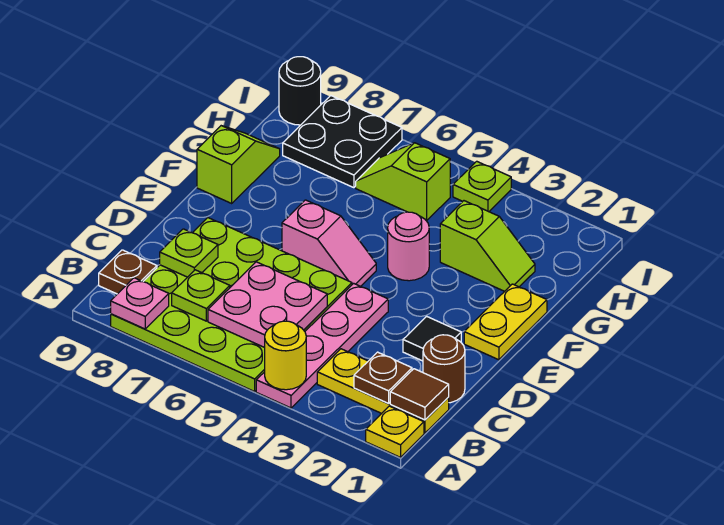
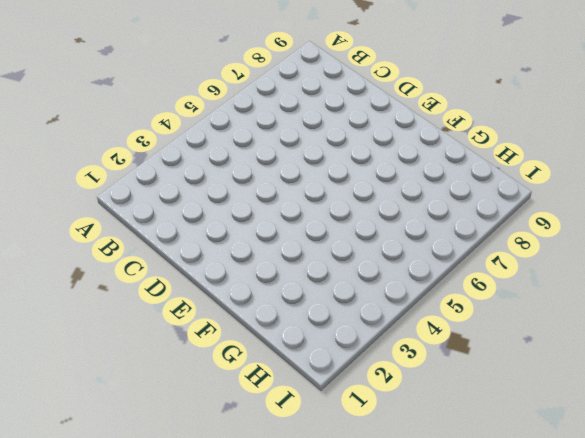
none -> yellow 1x1 plate [366,406,424,457]
none -> pink 1x4 plate [256,283,388,408]
none -> lime 4x4 plate [111,218,352,391]

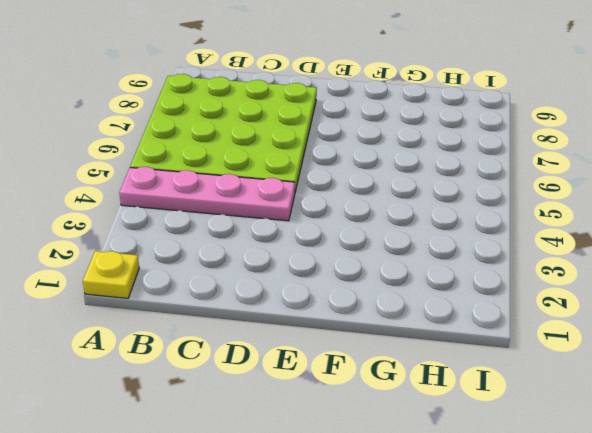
none -> yellow 1x3 plate [317,349,449,433]
none -> brown 1x1 plate [99,250,157,294]
none -> brown 1x1 round brick [423,335,465,403]

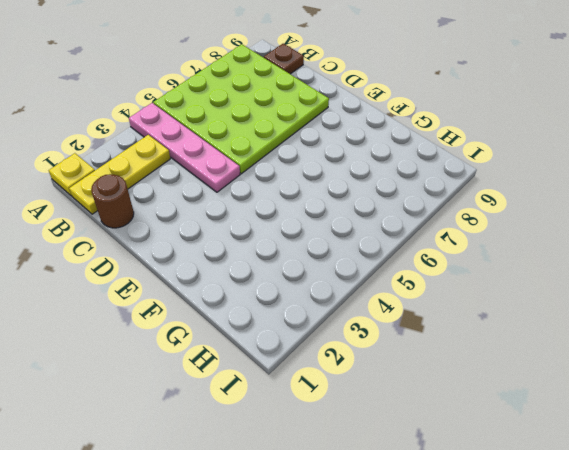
none -> black 1x1 tile [403,316,461,361]
none -> yellow 1x2 plate [464,284,547,360]
none -> pink 1x2 slope [282,200,376,286]

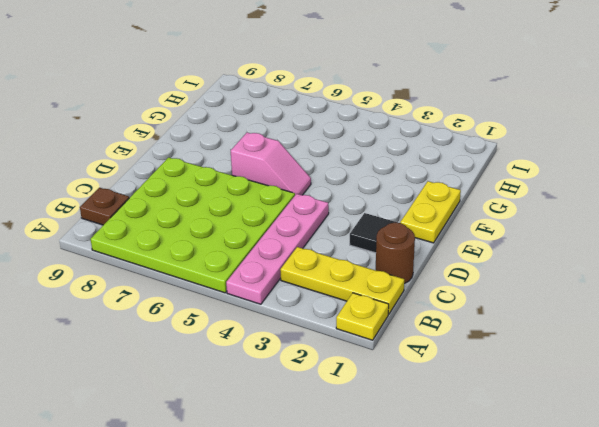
none -> pink 1x1 round brick [388,212,429,281]
none -> lime 1x2 slope [197,126,280,203]
none -> lime 1x2 slope [440,201,535,291]

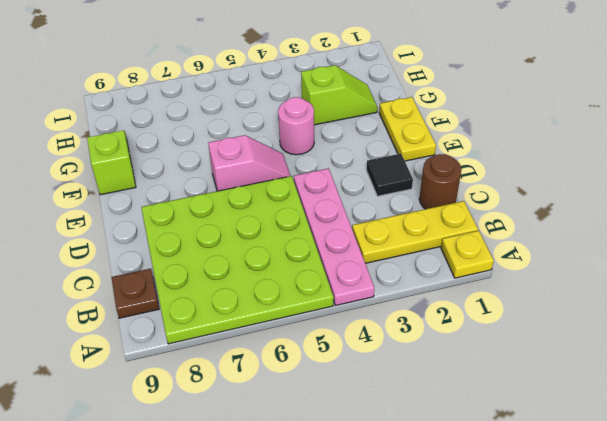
none -> lime 1x2 slope [356,143,450,221]
none -> black 2x2 plate [283,96,402,188]
none -> lime 1x1 plate [453,161,511,212]

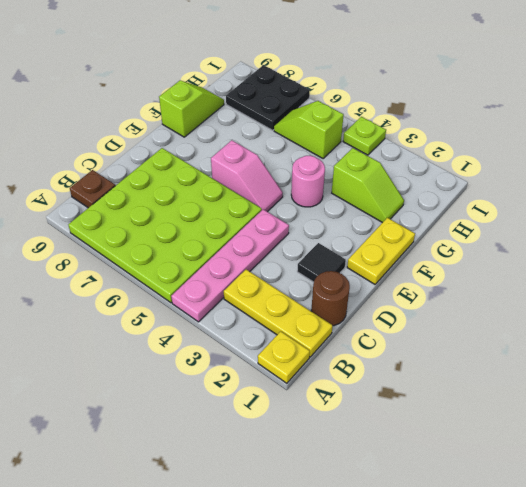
none -> black 1x1 round brick [279,57,321,125]
none -> yellow 1x1 round brick [265,321,306,390]
none -> pink 1x1 plate [111,278,169,329]

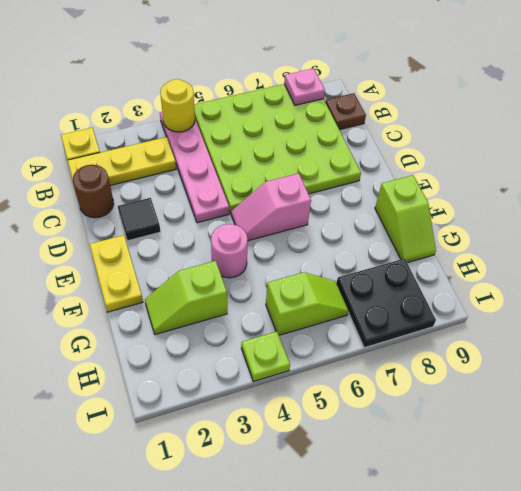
none -> black 1x1 round brick [279,57,321,125]
none -> brown 1x1 tile [390,369,449,420]
none -> brown 1x1 plate [354,352,412,403]

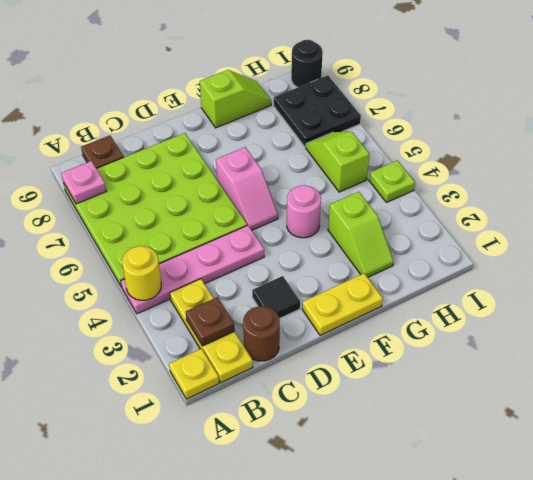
none -> brown 1x1 tile [390,369,449,420]
none -> pink 2x2 plate [208,262,327,348]
none -> lime 1x1 plate [172,270,230,321]

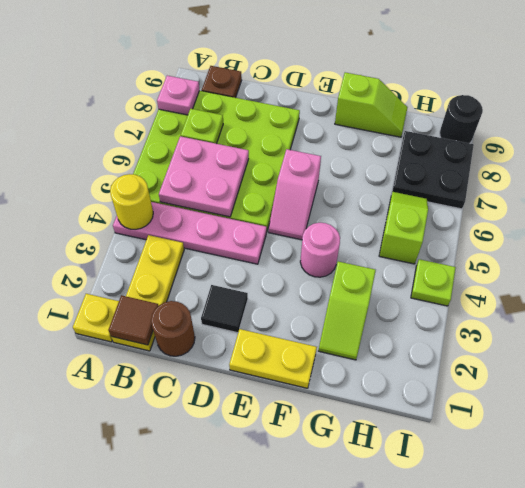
none -> brown 1x1 plate [354,352,412,403]
none -> lime 1x1 plate [160,229,218,277]

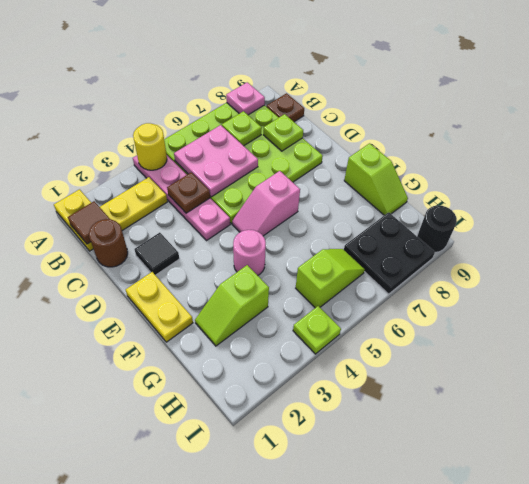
brown 1x1 plate [167,172,210,213] -> brown 1x1 plate moved to [354,352,412,403]

